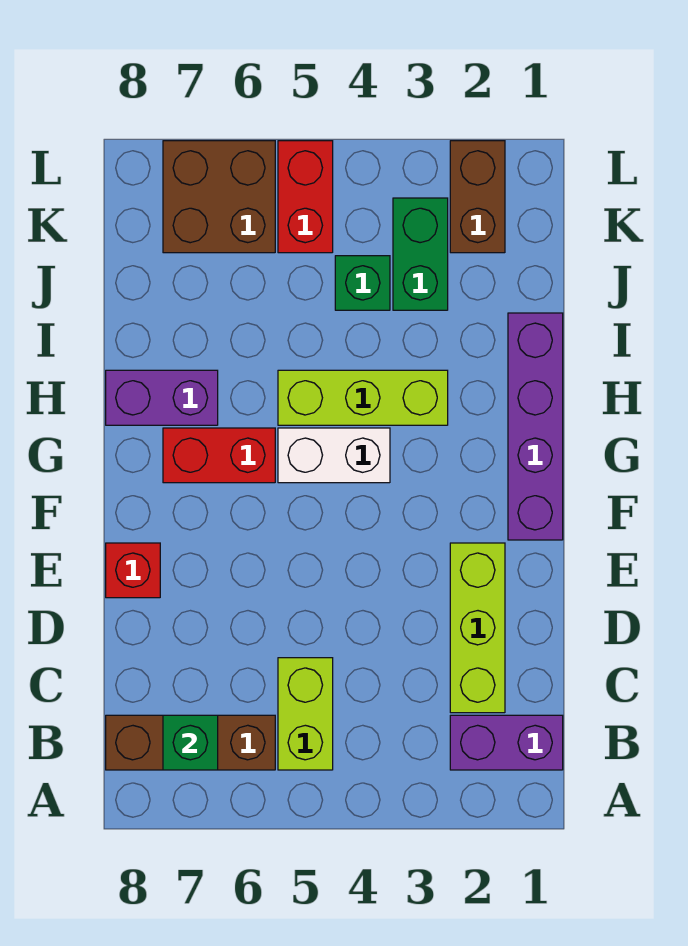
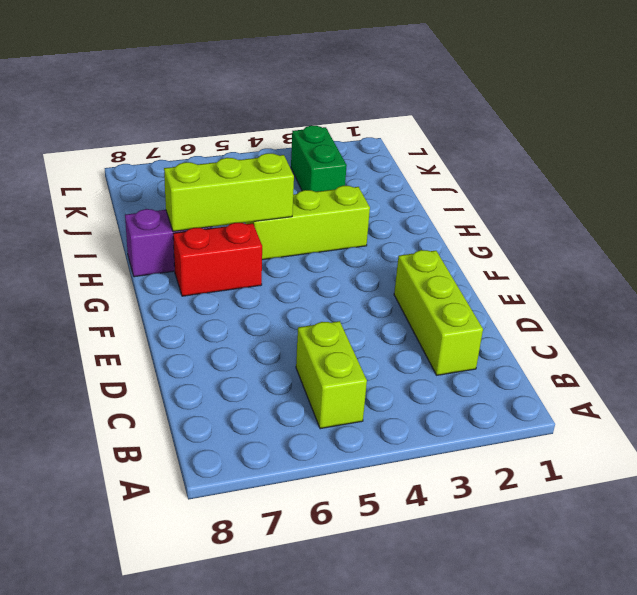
lime 1x3 brick [164,153,294,231] -> none
none -> purple 1x2 brick [450,715,563,770]
none -> brown 1x3 brick [106,715,275,770]
none -> red 1x1 brick [106,543,160,598]

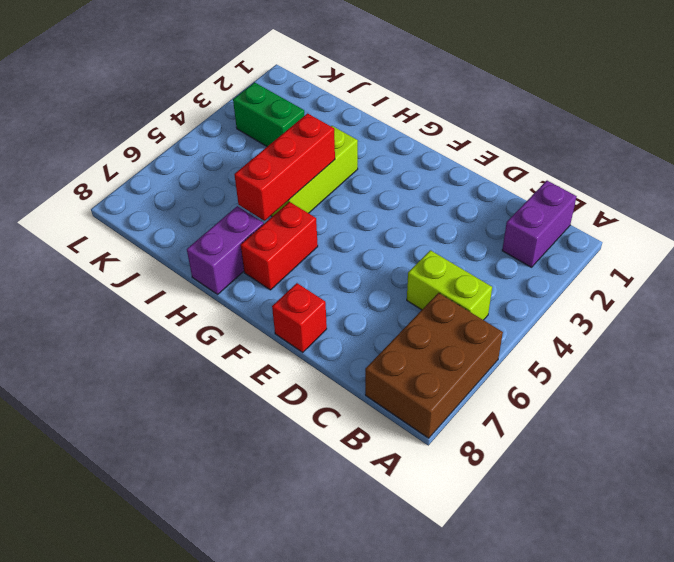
brown 2x3 brick [365,293,503,438] -> brown 1x3 brick [106,715,275,770]
red 1x3 brick [234,113,335,221] -> none
none -> lime 1x3 brick [450,543,505,713]
none -> purple 1x4 brick [508,313,563,540]
none -> white 1x2 brick [278,428,390,483]

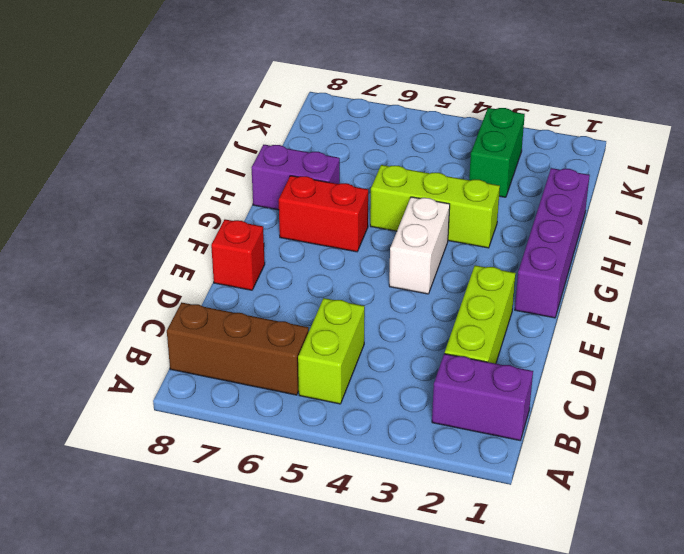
white 1x2 brick [389,197,450,294] -> white 1x2 brick turned to [278,428,390,483]
none -> green 1x1 brick [335,256,390,310]
none -> brown 1x2 brick [450,141,505,253]
none -> red 1x2 brick [278,141,333,253]

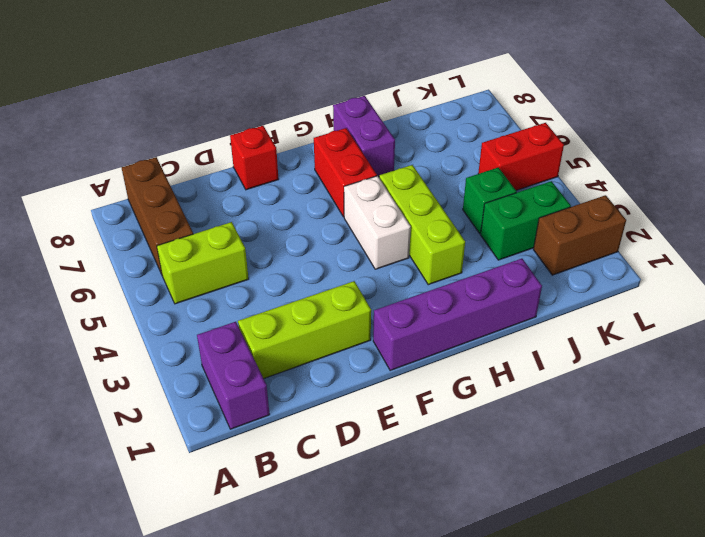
none -> brown 2x2 brick [163,141,275,253]
none -> green 1x1 brick [163,715,218,770]

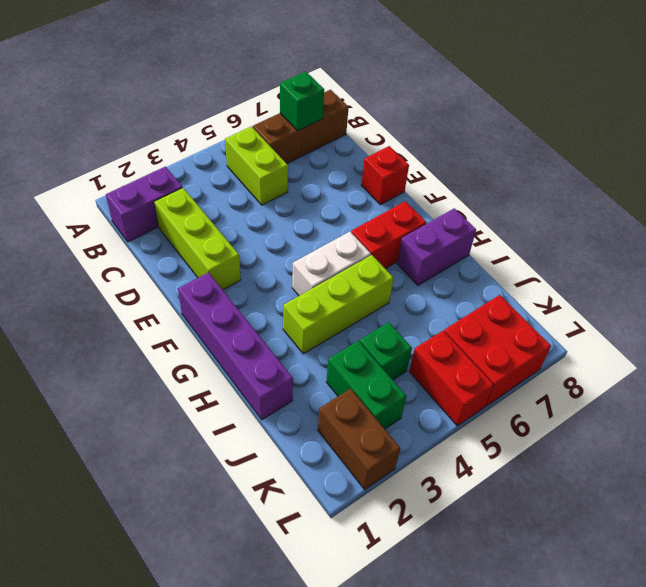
red 2x2 brick [444,295,551,406] -> brown 2x2 brick [163,141,275,253]

